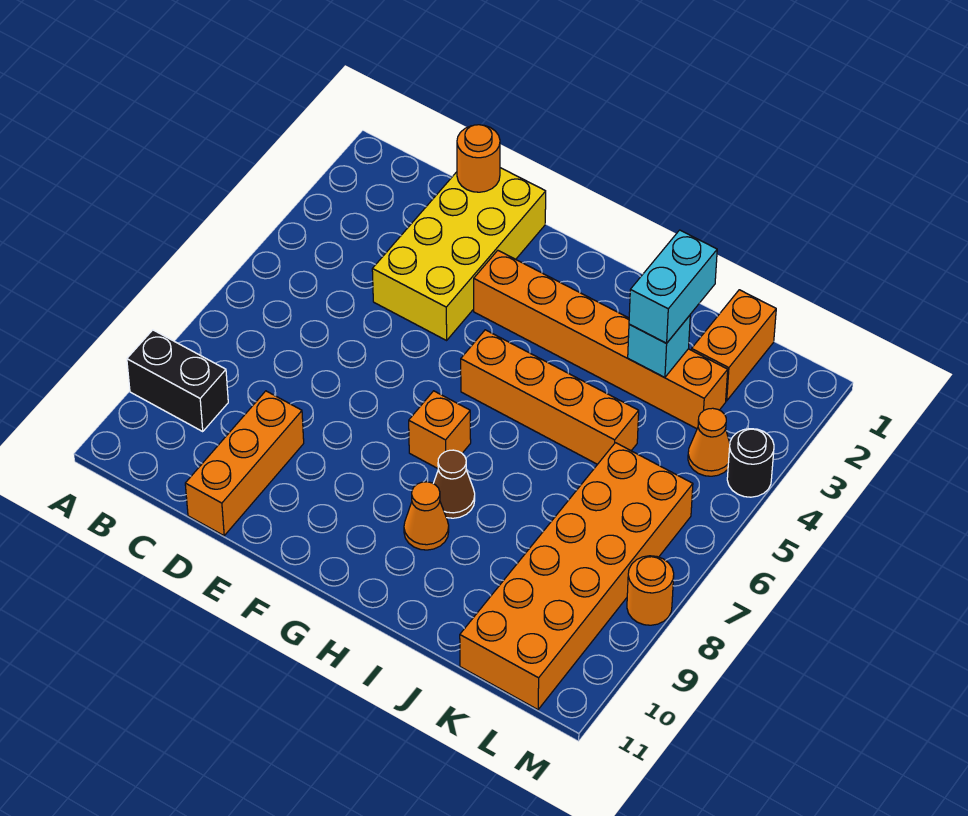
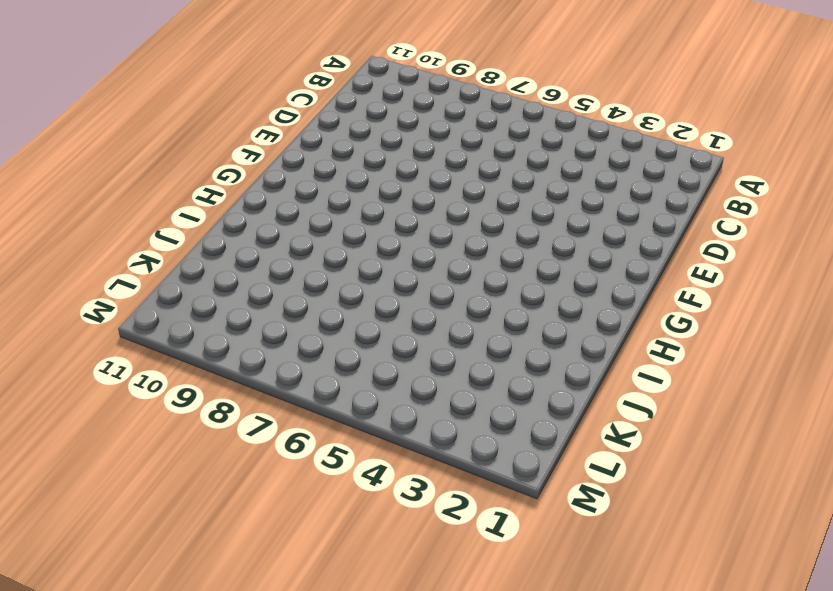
none -> black 1x2 brick [127,330,228,431]
none -> yellow 2x4 brick [372,168,546,340]
none -> orange 1x3 brick [185,391,304,536]

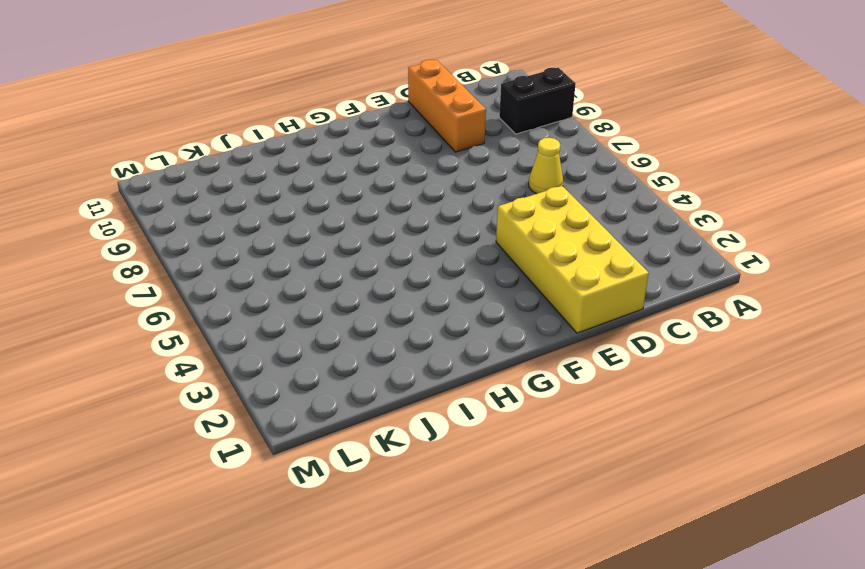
yellow 1x1 cone [529,138,563,194] -> none
none -> orange 1x6 brick [474,250,728,429]
none -> orange 1x4 brick [461,330,639,464]
none -> orange 1x1 brick [409,391,471,468]

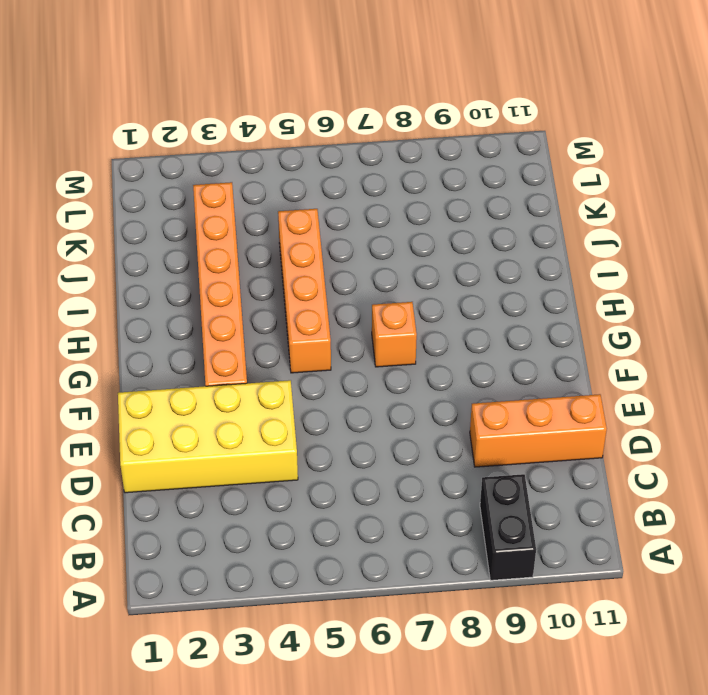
none -> brown 1x1 cone [433,450,475,518]
none -> orange 1x1 cone [404,482,449,550]
none -> orange 1x2 brick [692,290,776,401]

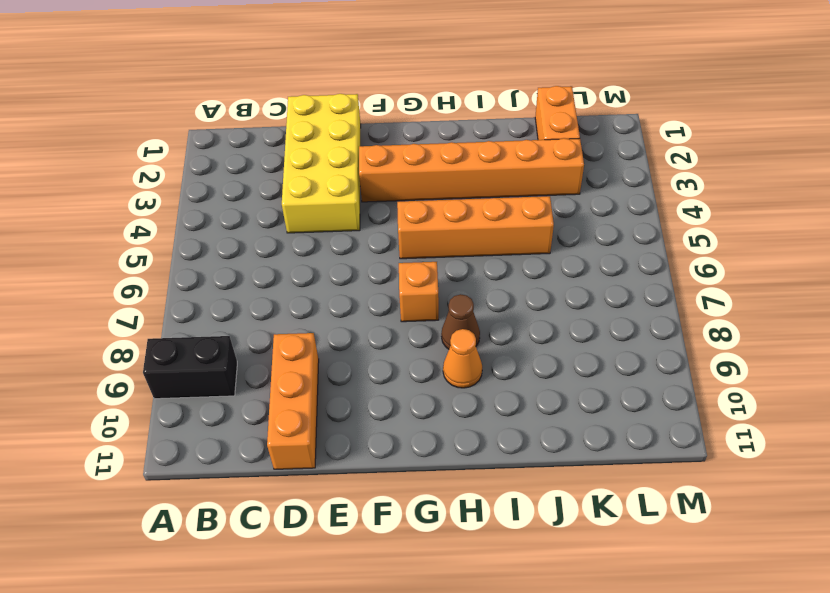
none -> orange 2x6 brick [460,443,693,710]
none -> orange 1x1 cone [688,408,730,476]
none -> black 1x1 round brick [727,429,774,497]

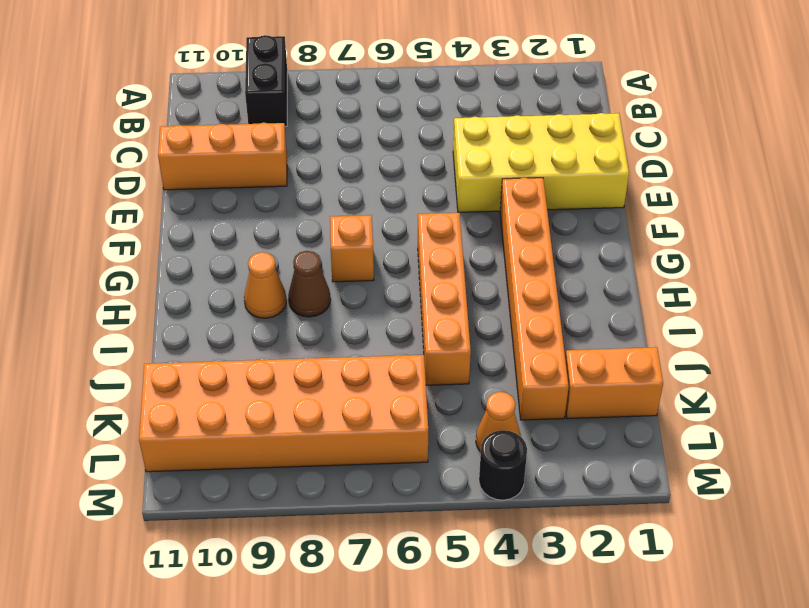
none -> orange 1x1 round brick [627,556,674,625]
none -> orange 1x1 round brick [457,125,500,192]
none -> cyan 1x1 brick [628,315,690,378]

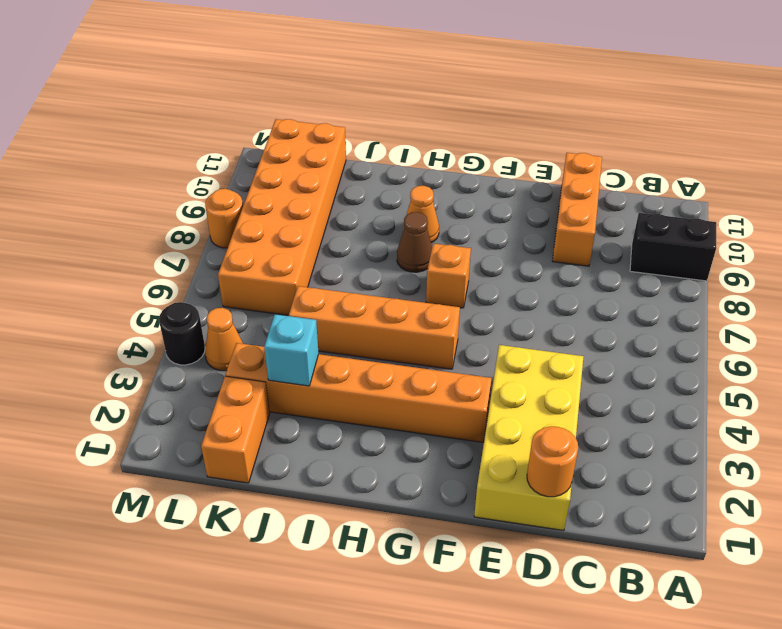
none -> cyan 1x2 brick [629,230,717,343]

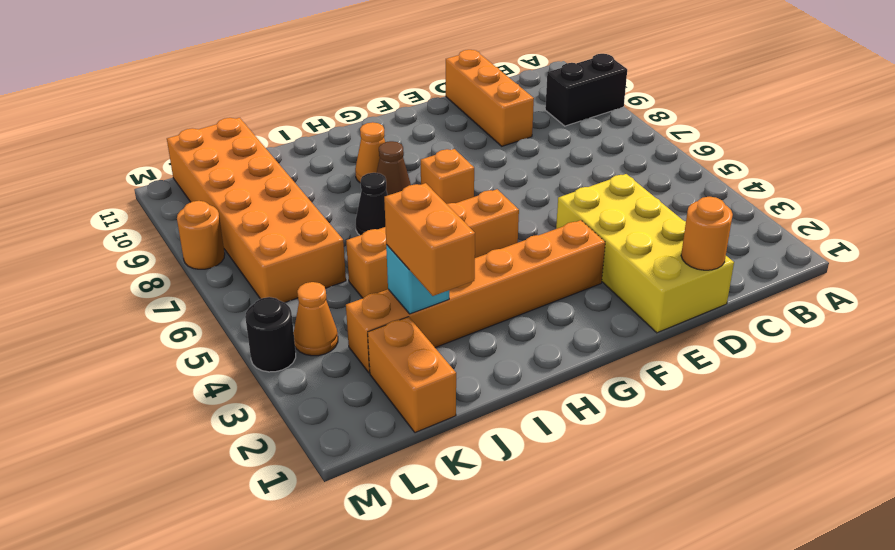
black 1x1 cone [356,173,388,235] -> none
orange 1x2 brick [384,183,475,296] -> cyan 1x2 brick [629,230,717,343]

